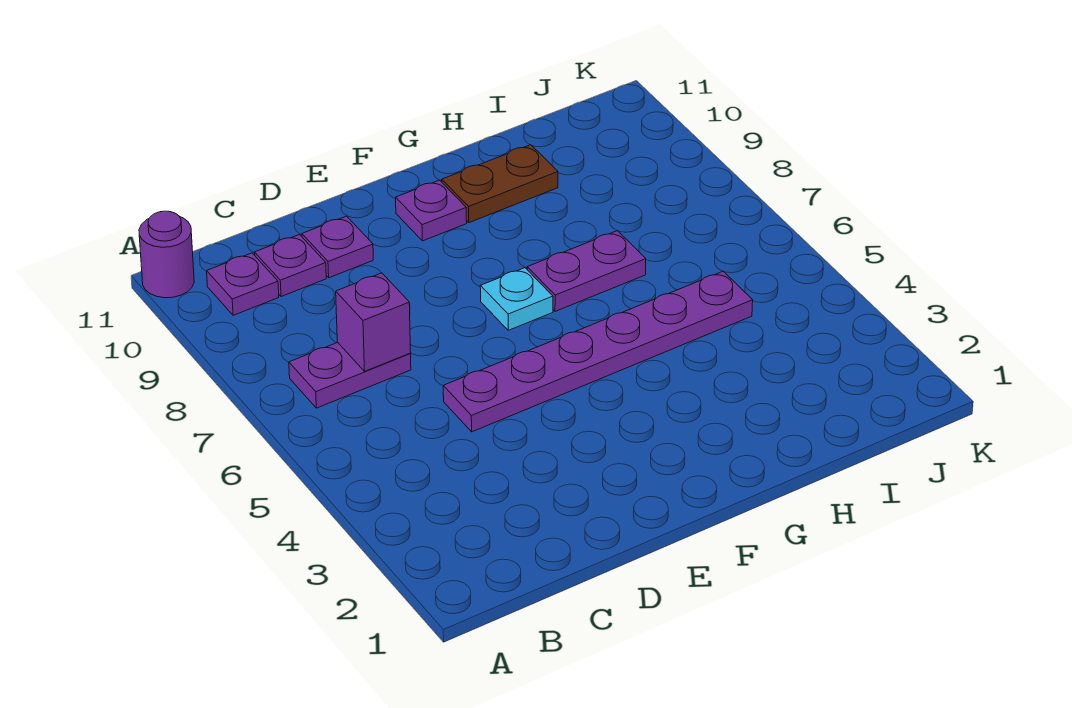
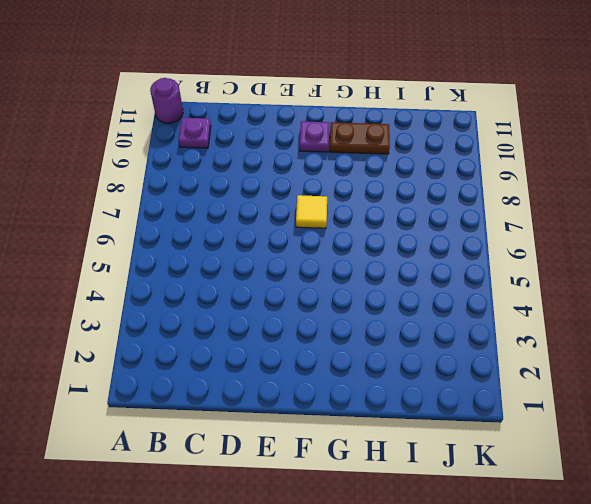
yellow 1x1 tile [296,195,327,228] -> cyan 1x1 plate [480,268,553,330]
none -> purple 1x2 plate [289,343,411,408]
none -> purple 1x1 plate [254,235,326,297]

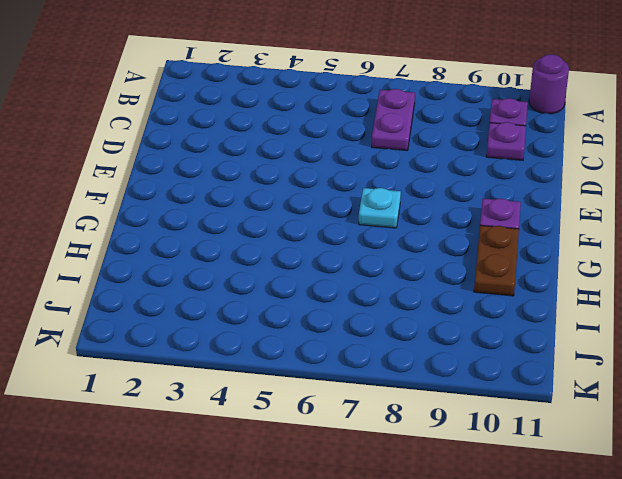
none -> purple 1x6 plate [443,271,753,432]
none -> purple 1x1 plate [302,216,373,278]

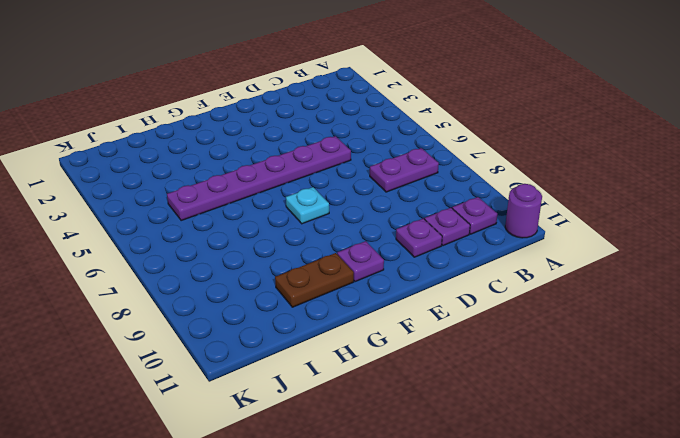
none -> purple 1x2 plate [527,231,646,311]
none -> purple 1x1 brick [336,273,411,371]

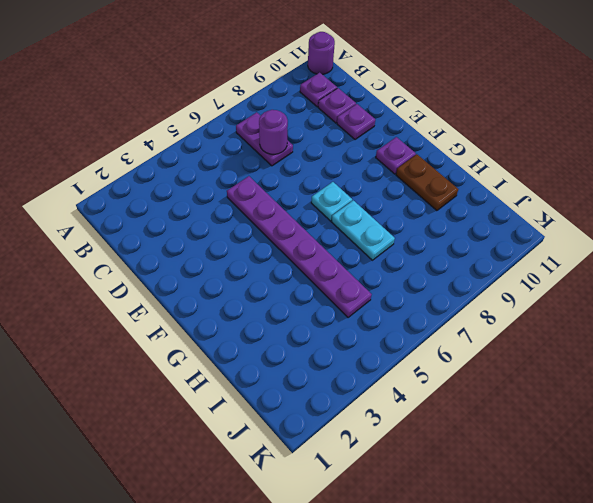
purple 1x1 round brick [259,110,288,154] -> purple 1x1 brick [336,273,411,371]
cyan 1x2 plate [332,200,395,260] -> purple 1x2 plate [527,231,646,311]

